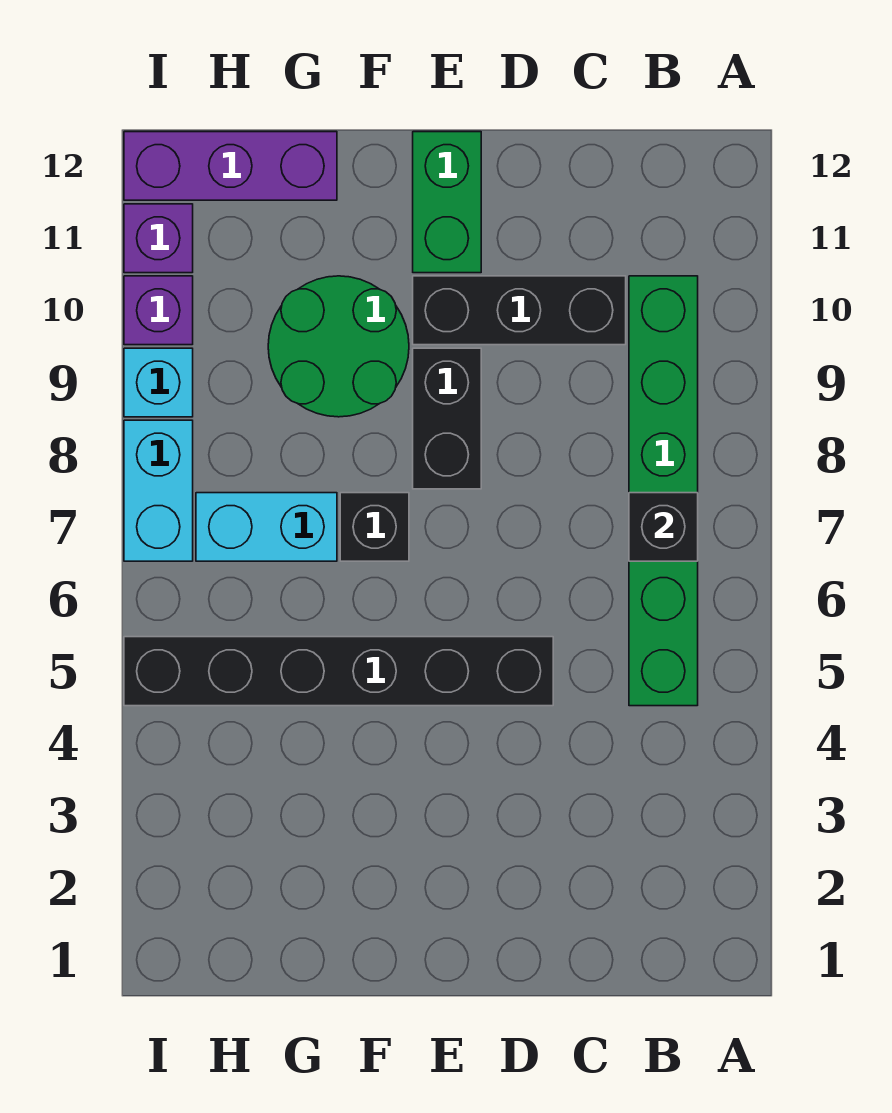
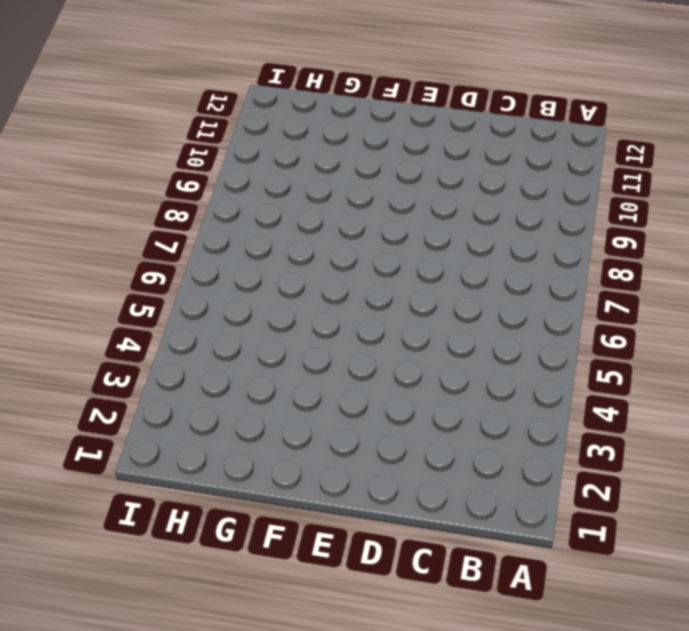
none -> green 1x6 brick [629,276,698,706]
none -> black 1x3 brick [413,276,626,345]
none -> black 1x6 brick [124,637,553,706]

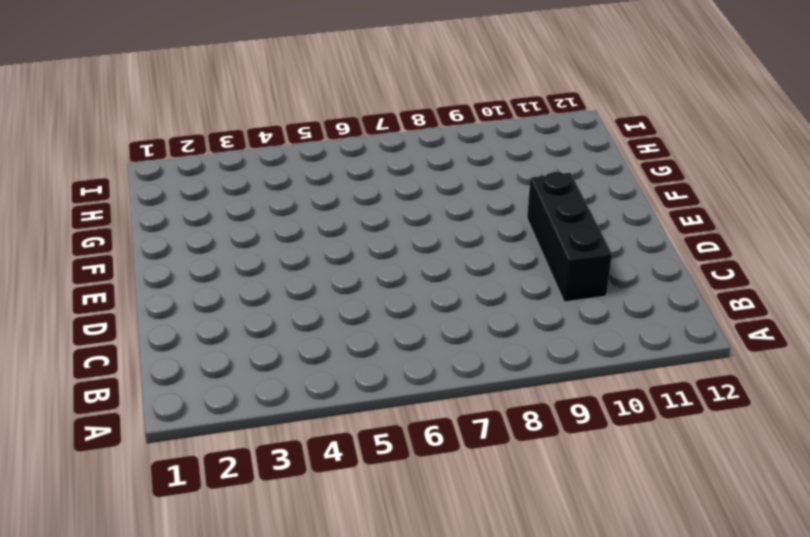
none -> green 1x6 brick [629,276,698,706]
none -> black 1x6 brick [124,637,553,706]
none -> black 1x2 brick [413,348,481,489]

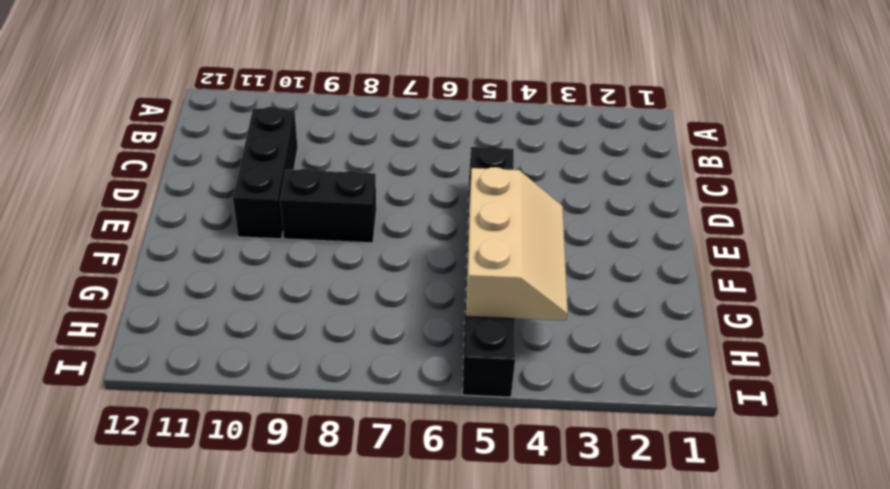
tan 2x3 slope [466,167,568,321] -> none
none -> green 1x6 brick [629,276,698,706]
none -> green 1x2 brick [413,132,481,273]
none -> black 1x1 brick [340,493,409,561]

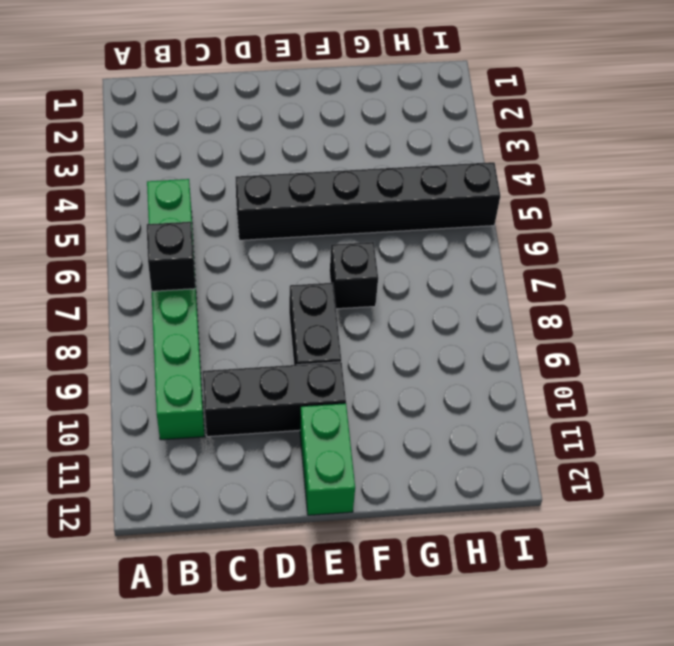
none -> green 2x2 round brick [268,276,409,417]
none -> cyan 1x2 brick [196,493,337,561]
none -> purple 1x3 brick [124,132,337,200]

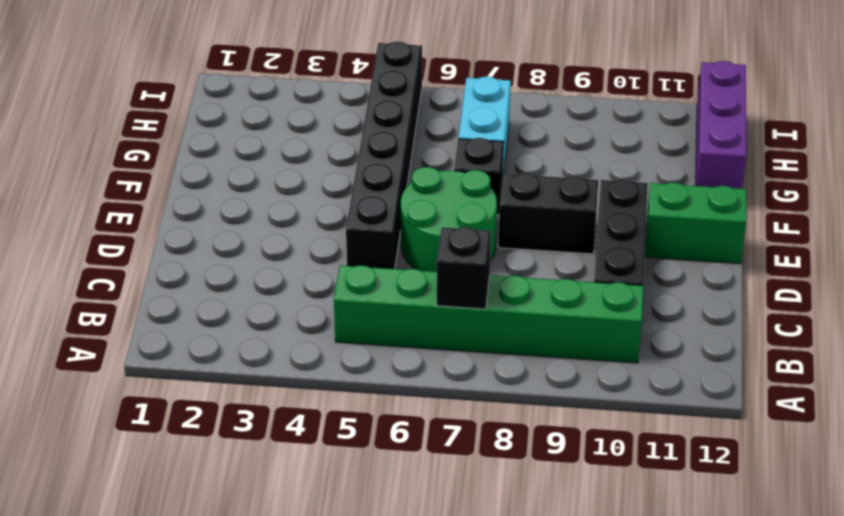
green 2x2 round brick [401,167,497,272] -> green 2x2 round brick moved to [268,276,409,417]
none -> cyan 1x2 brick [124,420,193,561]
none -> cyan 1x1 brick [124,348,193,417]
none -> purple 1x1 brick [124,276,193,345]

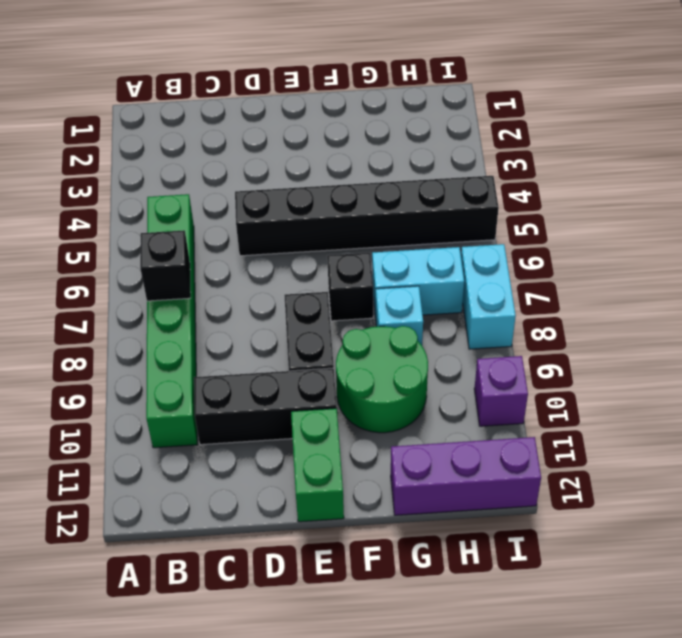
cyan 1x1 brick [376,286,423,345] -> cyan 1x1 brick moved to [124,348,193,417]
none -> purple 1x1 brick [124,204,193,273]

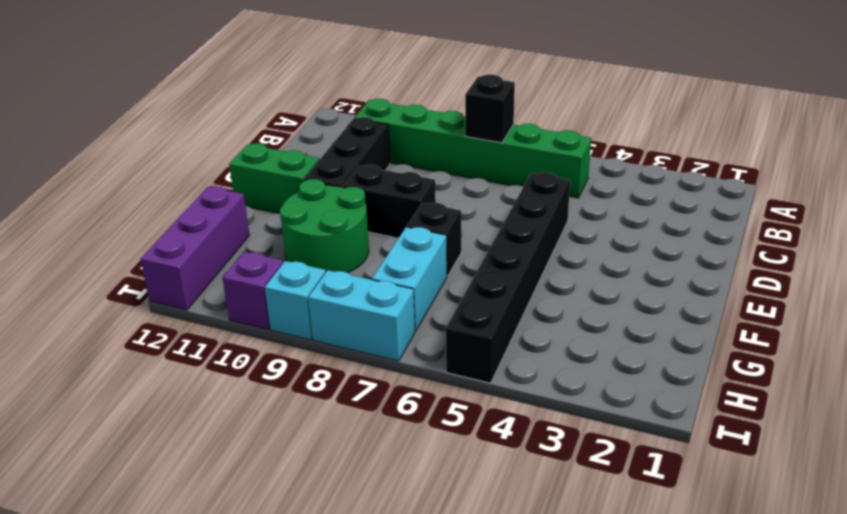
none -> purple 1x1 brick [124,204,193,273]

